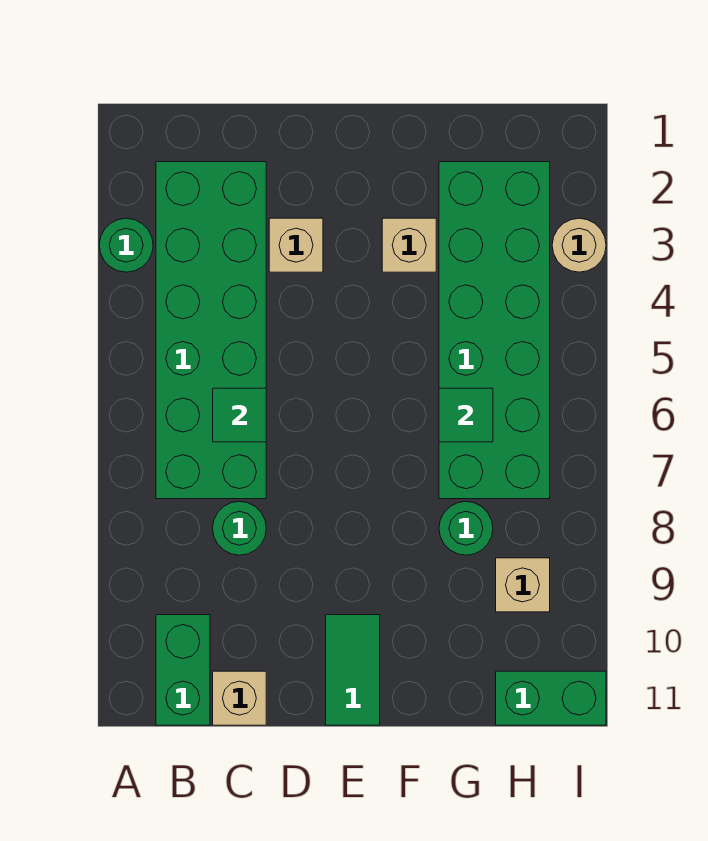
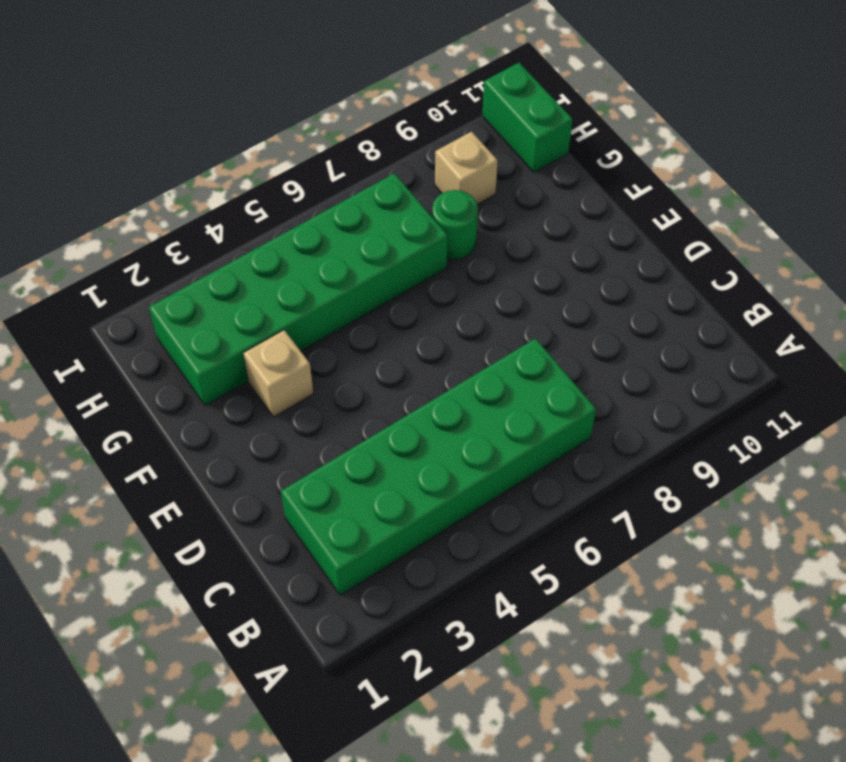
none -> green 1x1 round brick [99,218,153,272]
none -> green 1x2 brick [156,615,210,725]
none -> green 1x1 round brick [213,501,266,555]

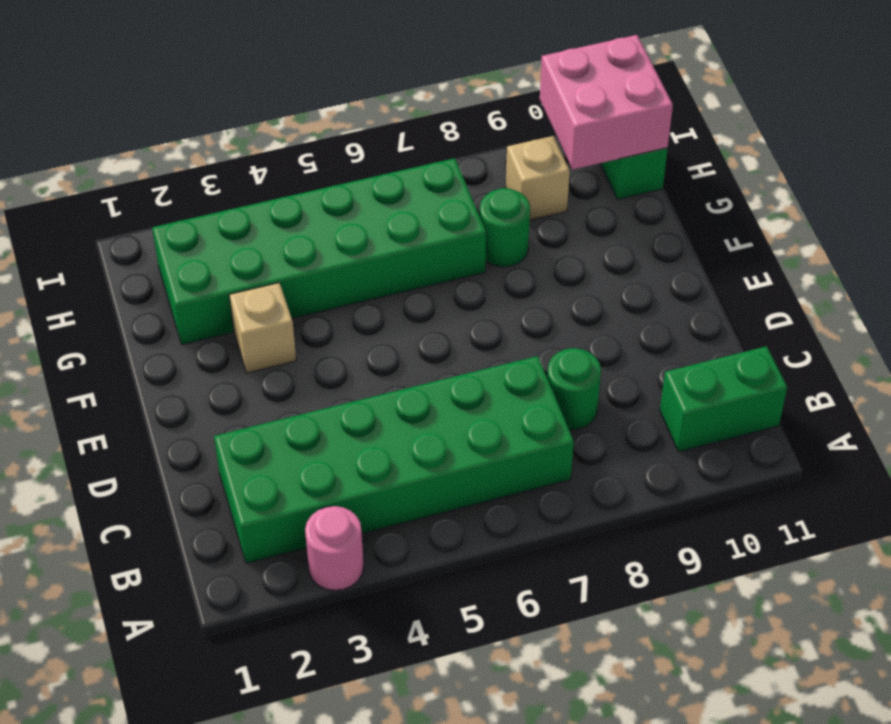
pink 1x1 round brick [305,506,364,590] -> green 1x1 round brick [99,218,153,272]
pink 2x2 brick [540,35,673,170] -> none
none -> tan 1x1 brick [213,671,266,725]
none -> tan 1x1 brick [269,218,323,272]
none -> green 1x2 tile [326,615,380,725]

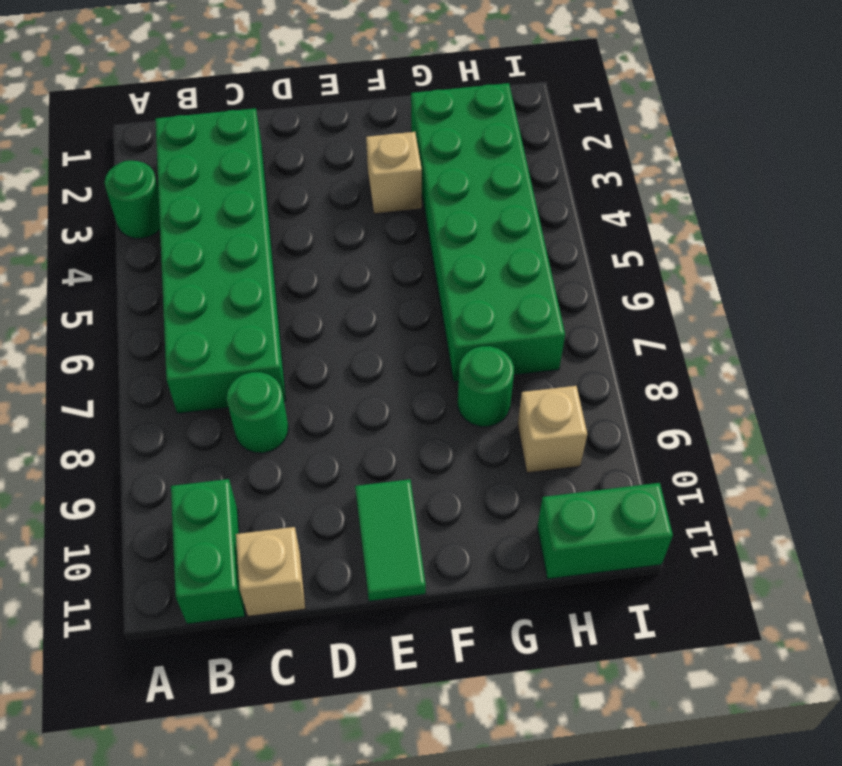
none -> tan 1x1 brick [269,218,323,272]
none -> tan 1x1 round brick [552,218,606,272]
none -> green 1x1 tile [213,388,266,442]

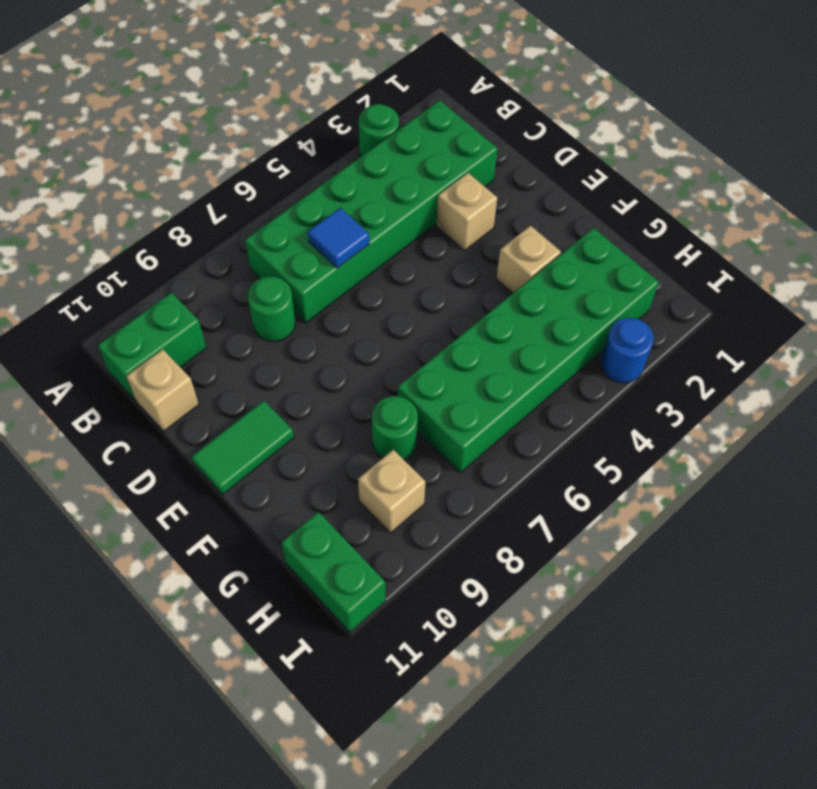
blue 1x1 tile [308,208,369,268] -> green 1x1 tile [213,388,266,442]
blue 1x1 round brick [601,318,654,383] -> tan 1x1 round brick [552,218,606,272]
none -> green 1x1 tile [439,388,493,442]

